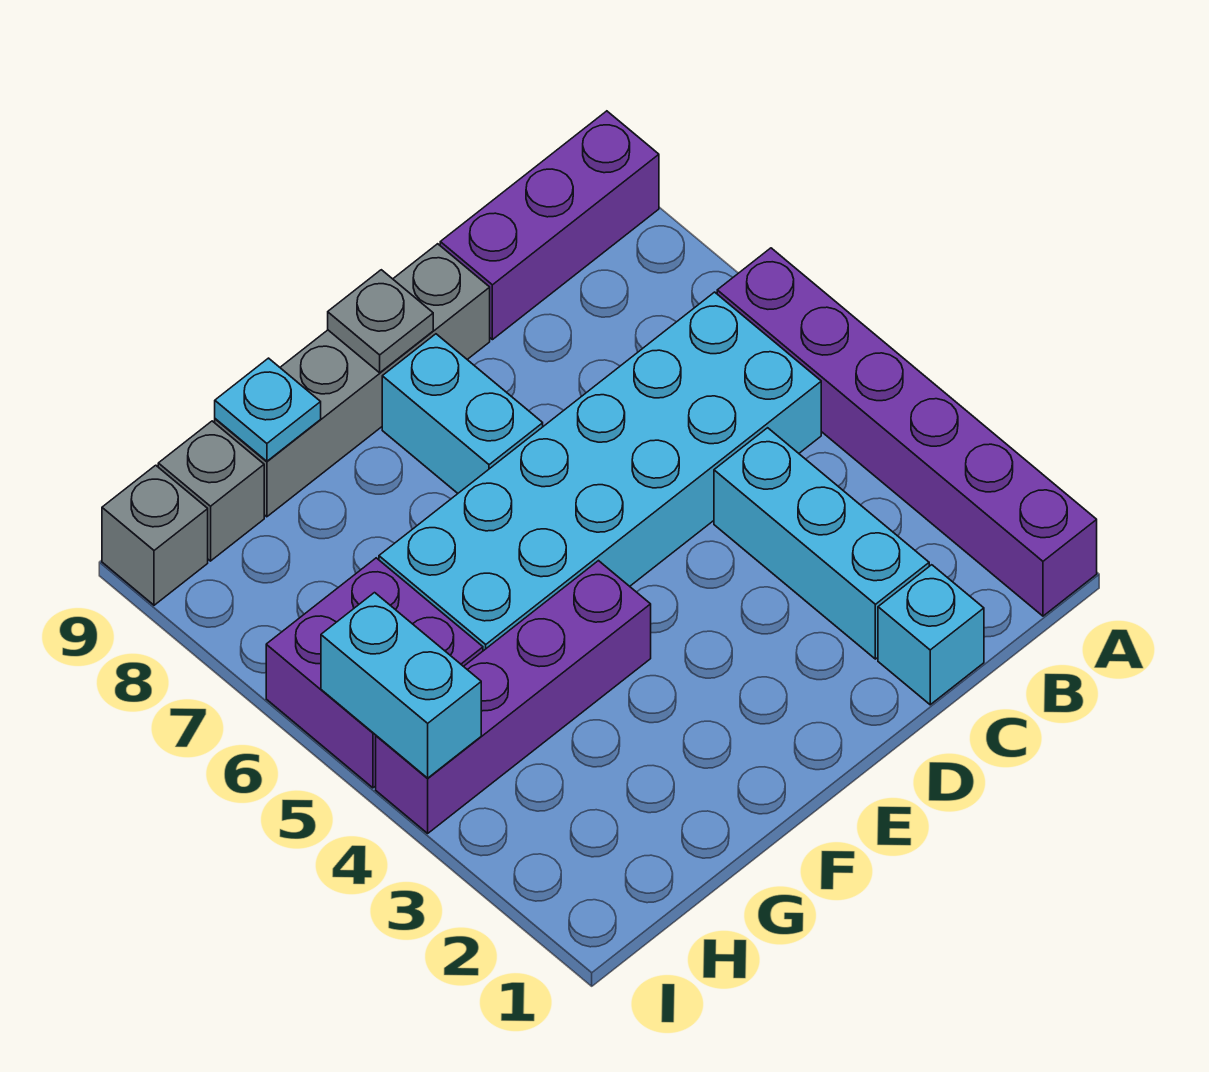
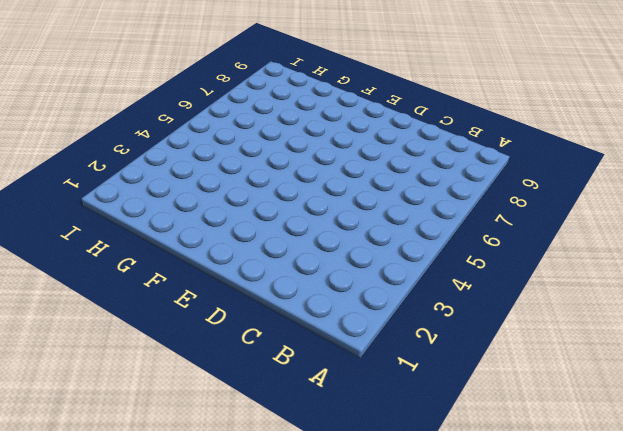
none -> purple 1x6 brick [717,248,1097,616]
none -> purple 1x3 brick [440,111,659,340]
none -> cyan 2x6 brick [379,292,821,651]

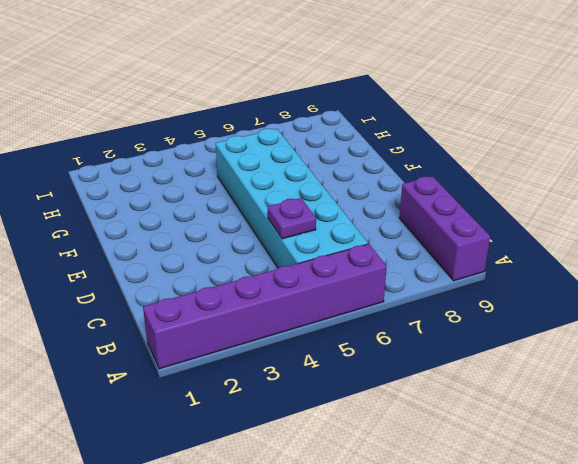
purple 1x1 plate [268,198,316,239] -> none
none -> cyan 1x1 brick [878,565,984,705]
none -> cyan 1x3 brick [714,428,929,659]
none -> grey 1x4 brick [215,244,490,517]

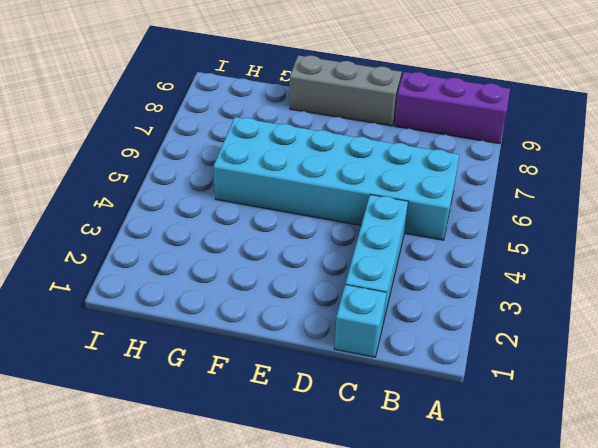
grey 1x3 brick [290,55,402,126] -> grey 1x4 brick [215,244,490,517]
none -> purple 1x6 brick [717,248,1097,616]
none -> cyan 1x2 brick [382,334,543,493]
none -> purple 1x4 brick [376,561,651,833]

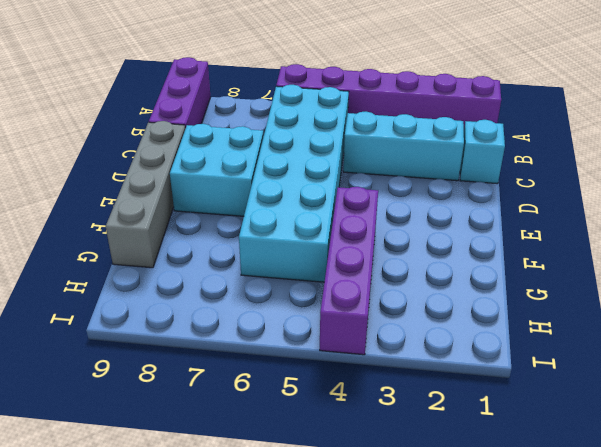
cyan 2x2 brick [170,124,263,216] -> cyan 1x2 brick [382,334,543,493]
none -> purple 2x2 brick [266,558,483,788]
none -> grey 1x1 brick [158,421,264,561]
none -> grey 1x1 brick [102,465,208,605]

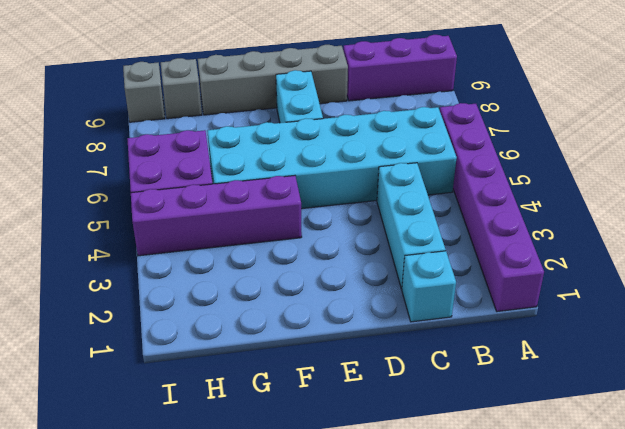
none -> grey 1x1 plate [328,270,433,373]
none -> cyan 1x1 plate [215,358,321,461]
none -> cyan 1x2 brick [321,593,481,778]

